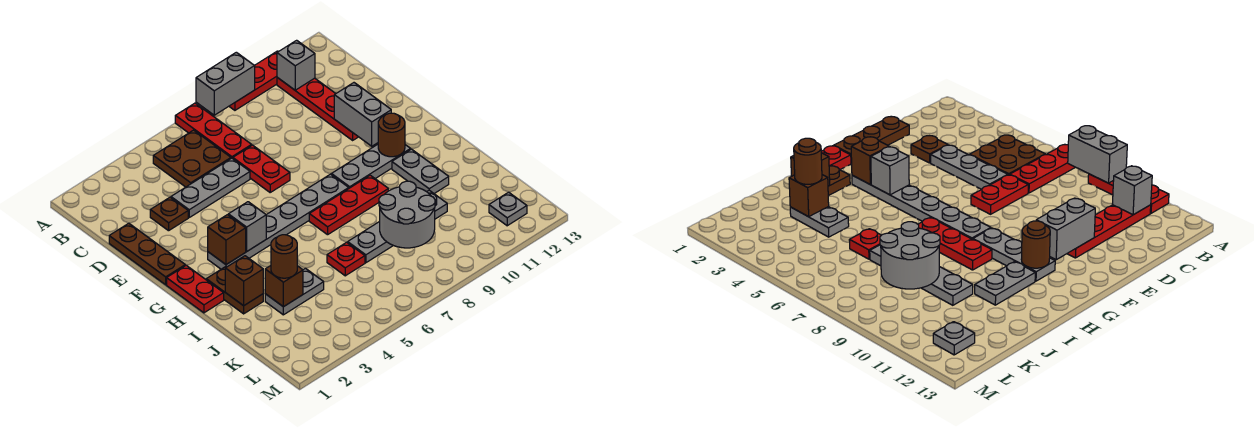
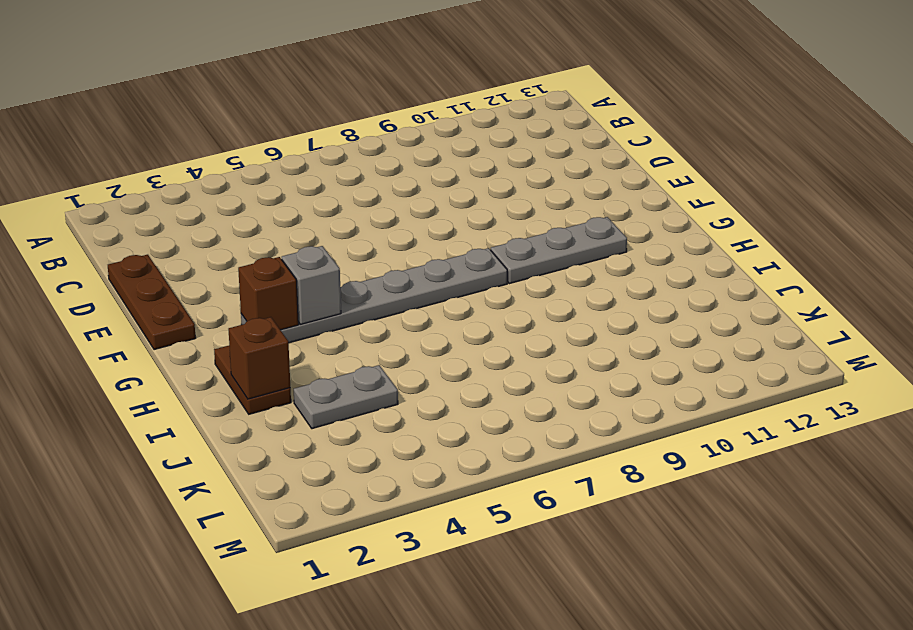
none -> red 1x3 plate [175,103,252,159]
none -> red 1x3 plate [229,51,278,110]
none -> brown 2x2 plate [153,130,231,187]

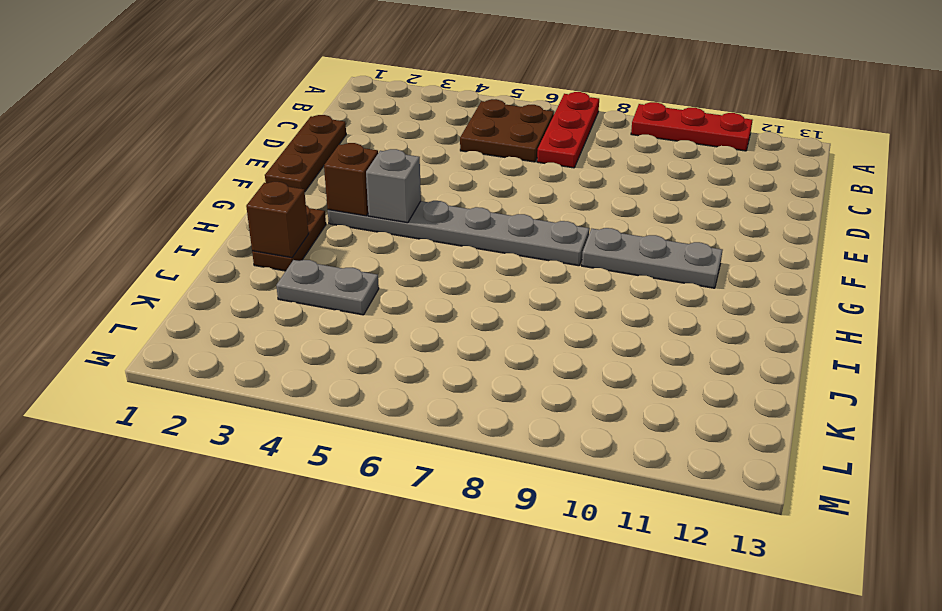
none -> red 1x4 plate [277,78,358,140]
none -> brown 1x1 plate [150,197,188,231]
none -> grey 1x3 plate [171,158,250,217]

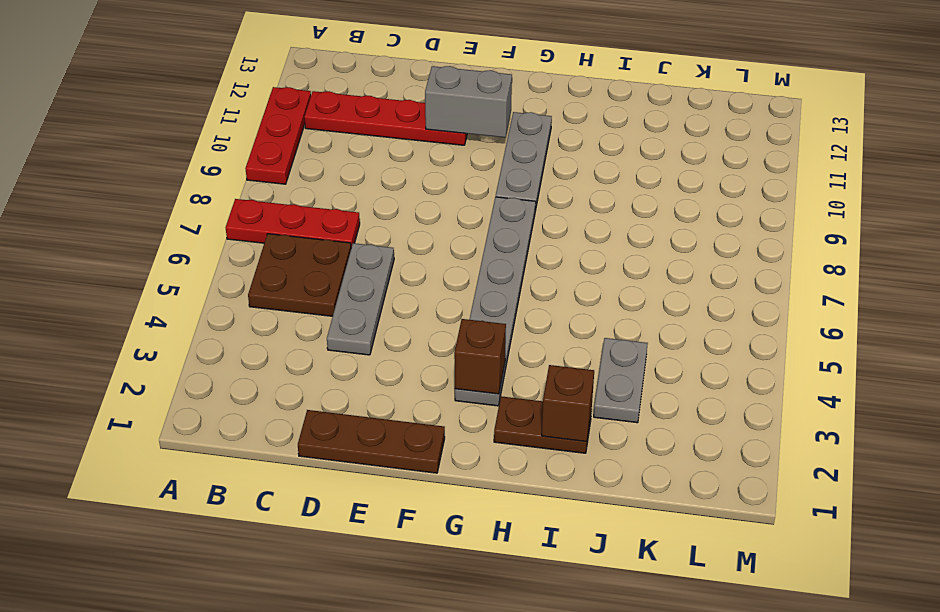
none -> brown 1x1 plate [150,197,188,231]
none -> red 1x2 plate [233,145,290,192]
none -> red 1x2 plate [167,265,224,313]

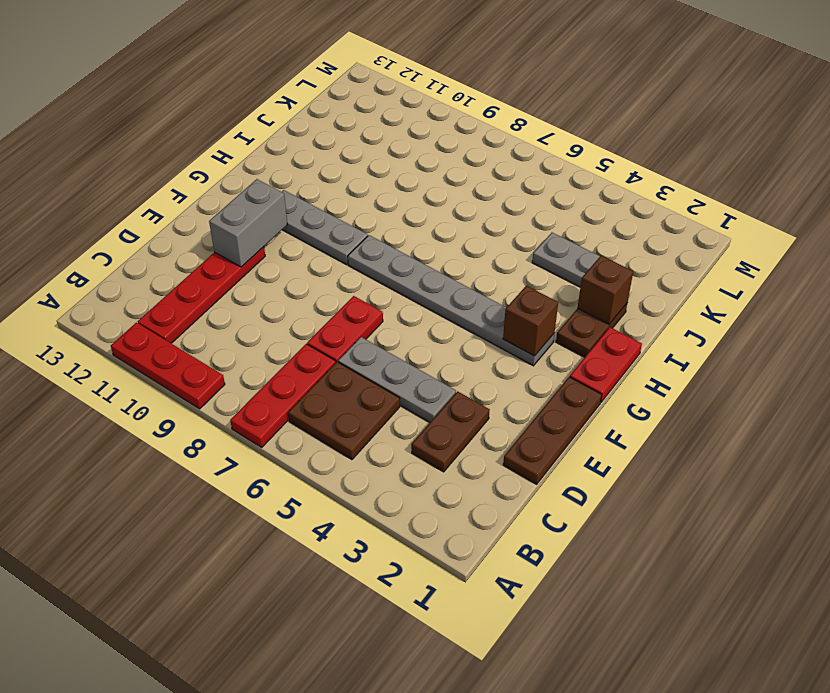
brown 1x2 plate [411,391,490,472] -> brown 1x1 plate [150,197,188,231]
none -> red 1x3 plate [309,175,388,235]
none -> grey 1x2 plate [392,149,449,194]
none -> red 1x1 plate [327,242,365,276]

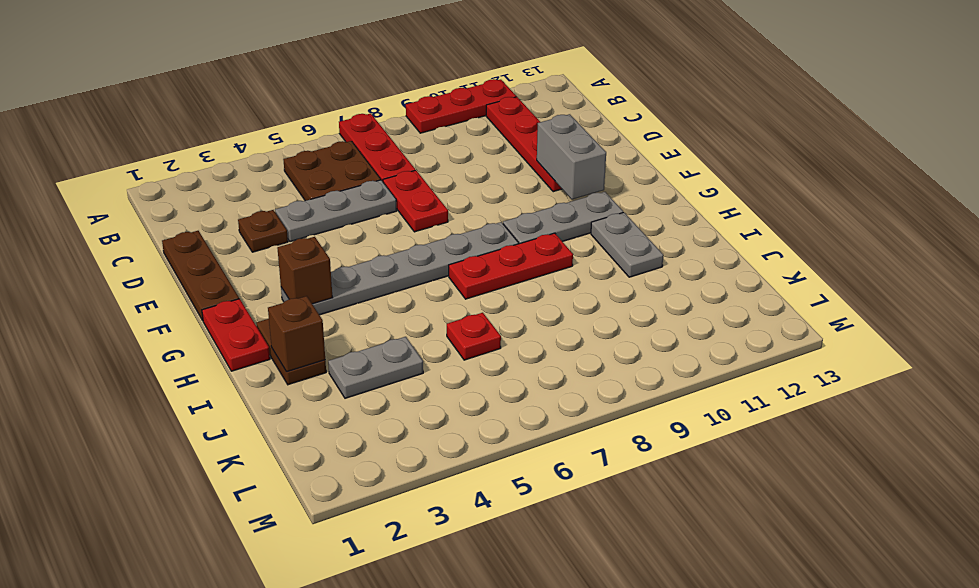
none -> grey 1x4 plate [348,190,447,263]
none -> grey 1x1 plate [489,192,527,226]
none -> grey 1x2 brick [196,52,255,115]

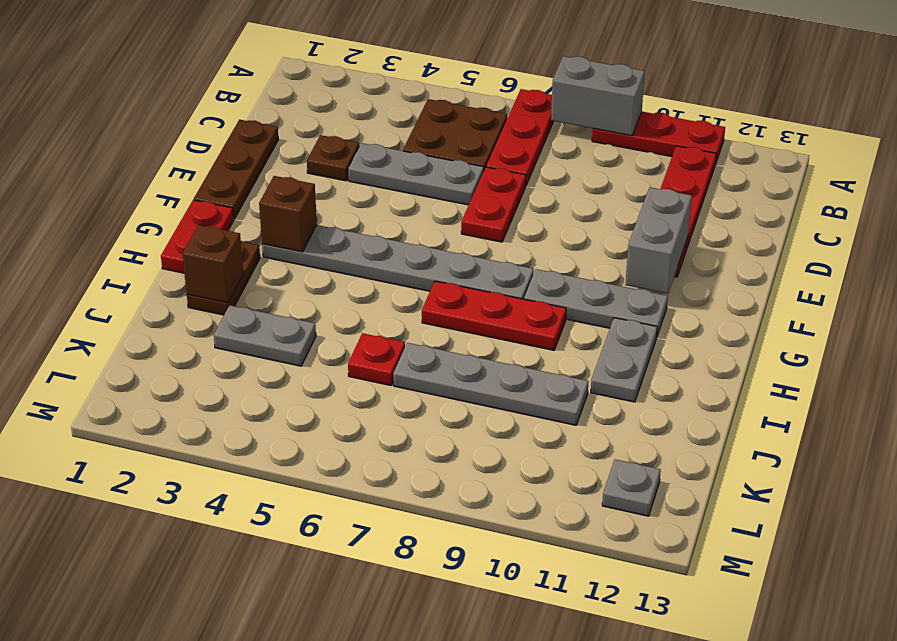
none -> grey 1x1 brick [277,40,315,90]
none -> grey 1x1 brick [228,202,266,252]
none -> brown 1x1 round brick [378,113,405,157]

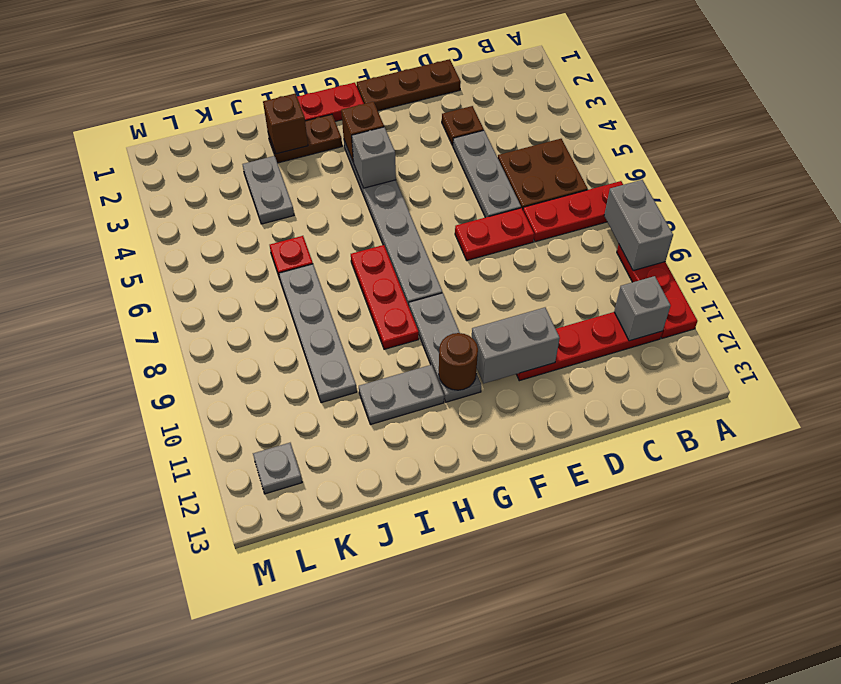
none -> brown 1x1 brick [265,266,303,307]
none -> grey 2x2 round brick [379,181,435,248]
none -> brown 1x1 round brick [271,235,297,278]

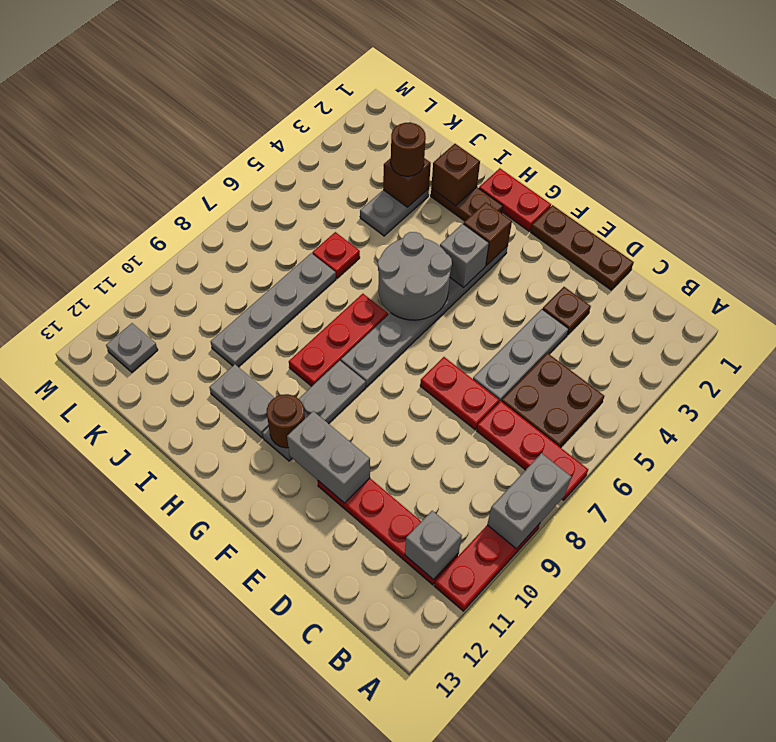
grey 2x2 round brick [378,232,452,320] -> grey 2x2 round brick moved to [379,181,435,248]

